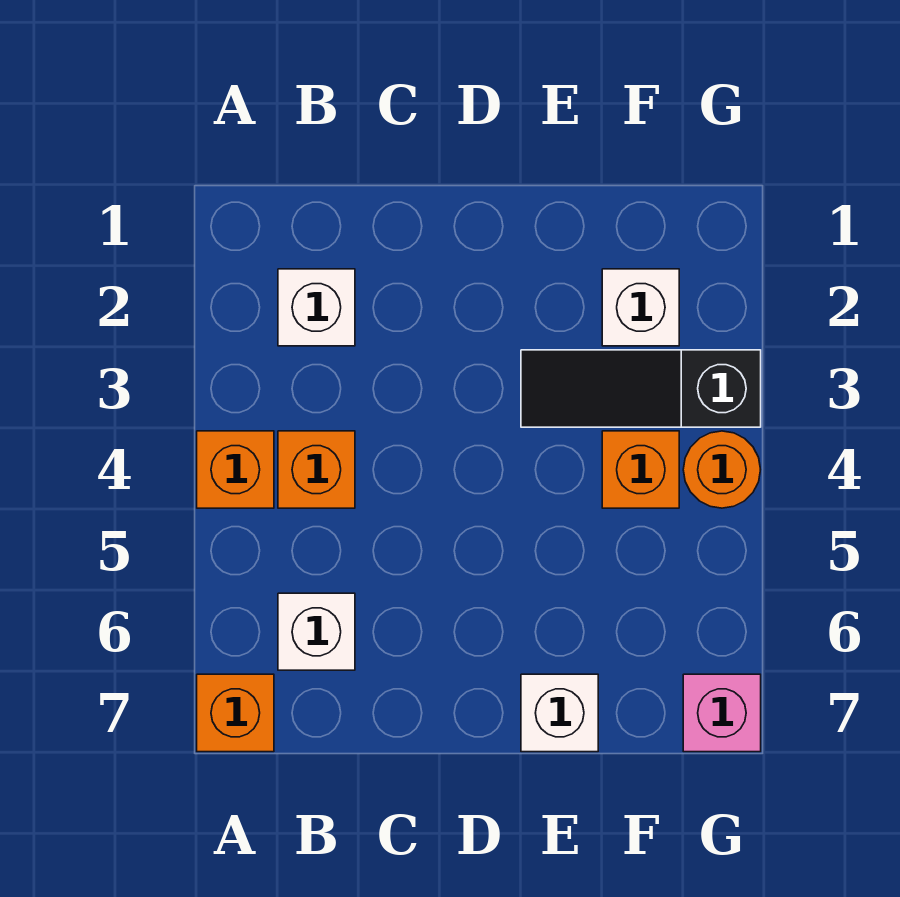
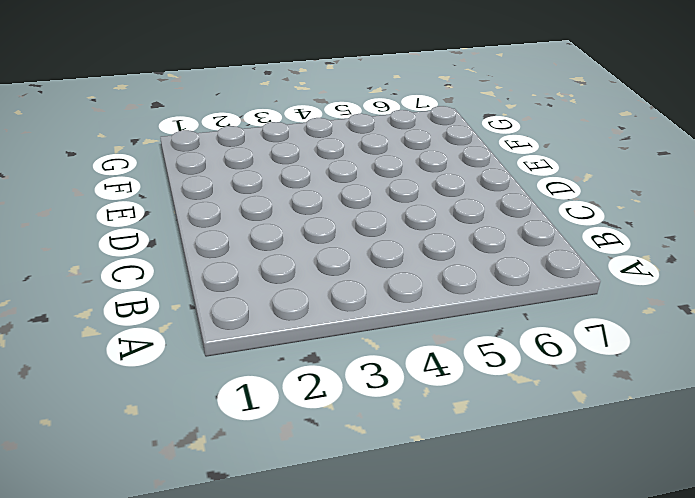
none -> orange 1x1 brick [197,431,274,508]
none -> orange 1x1 brick [197,674,274,752]

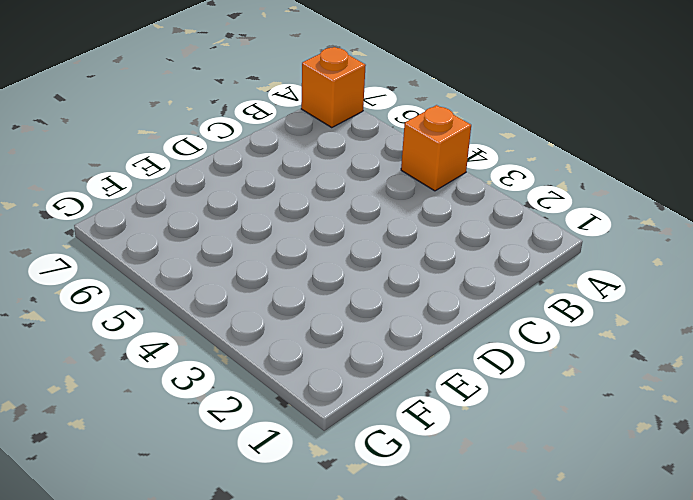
none -> white 1x1 brick [278,269,355,346]
none -> orange 1x1 brick [278,431,355,508]

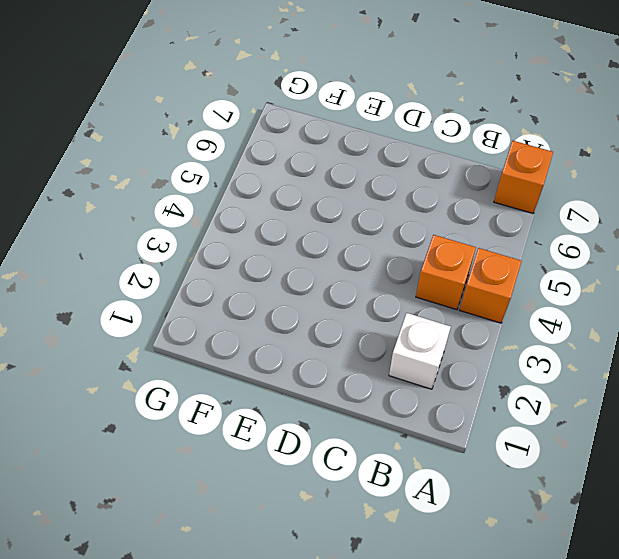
none -> white 1x1 brick [278,593,355,670]
none -> black 1x3 slope [521,350,761,427]

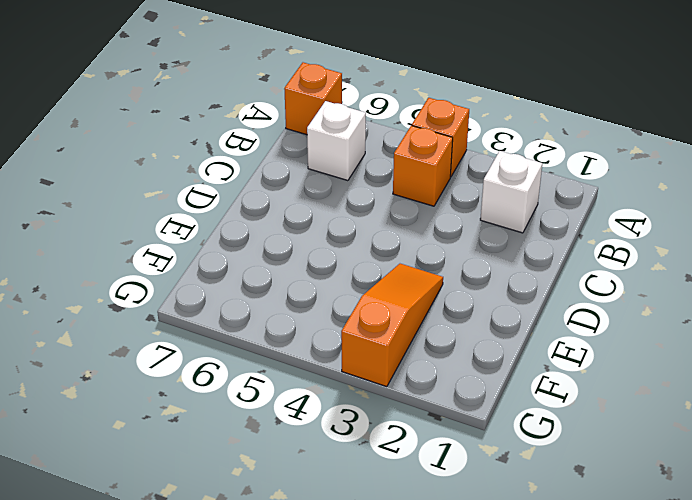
orange 1x3 slope [341,264,443,387] -> black 1x3 slope [521,350,761,427]
none -> white 1x1 brick [521,674,598,752]
none -> white 1x1 brick [602,269,679,346]

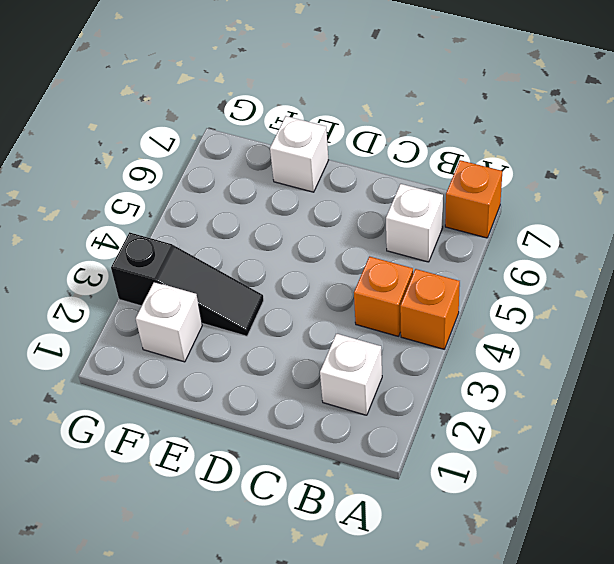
none -> orange 1x1 brick [602,431,679,508]
none -> orange 1x1 round brick [683,431,761,508]

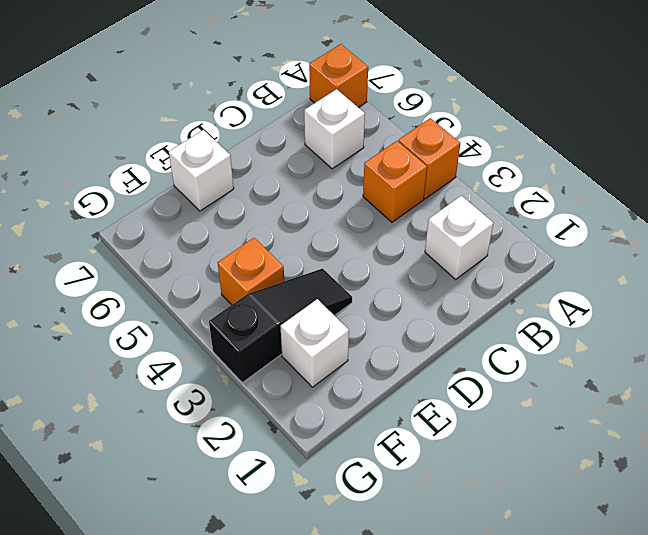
none -> orange 1x1 round brick [683,431,761,508]
none -> pink 1x1 brick [683,674,761,752]

